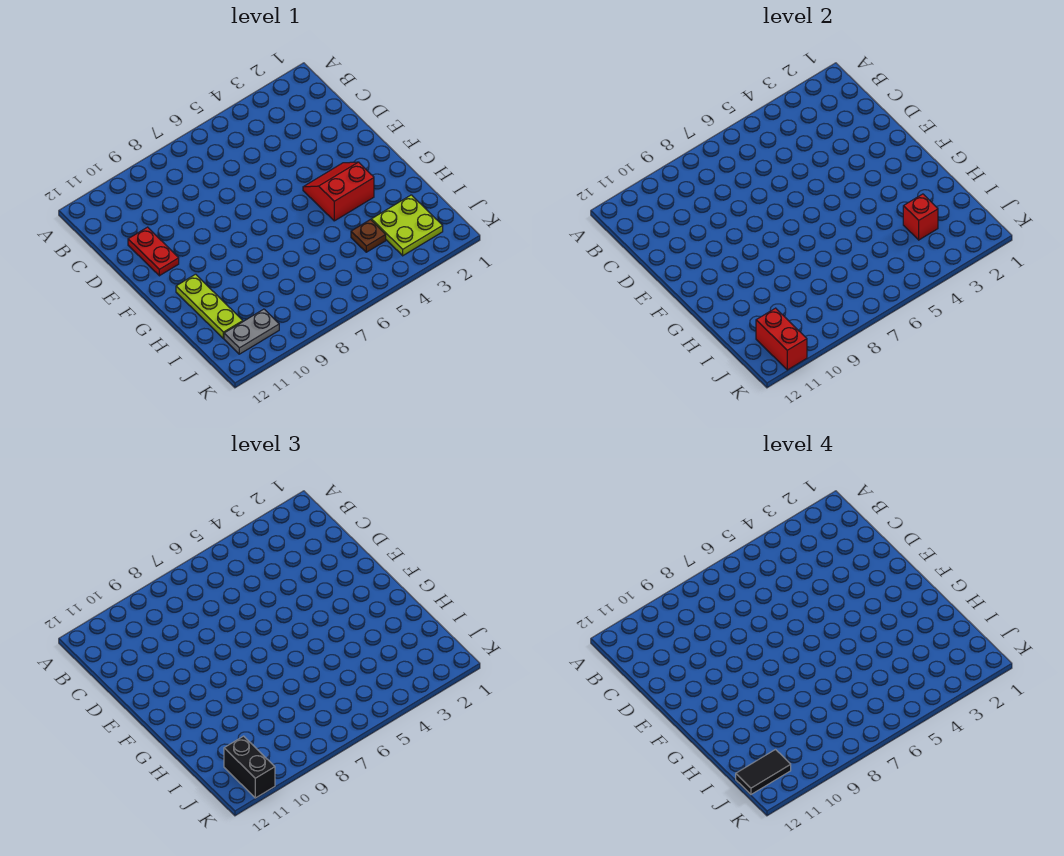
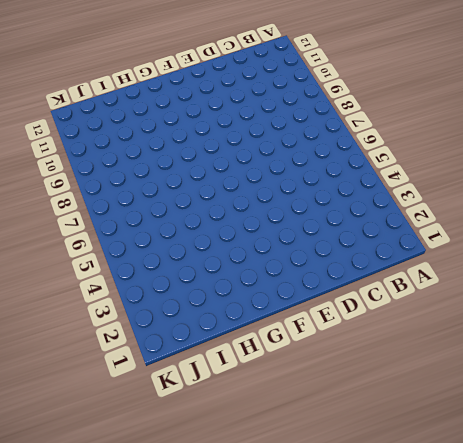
none -> red 1x2 plate [128,227,179,276]
none -> red 2x2 slope [303,162,374,221]

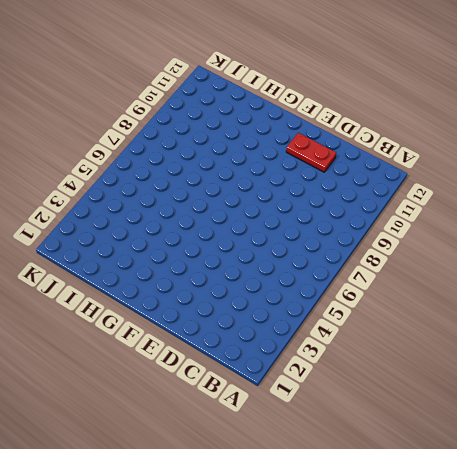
none -> red 2x2 slope [303,162,374,221]
none -> lime 1x3 plate [176,274,243,338]

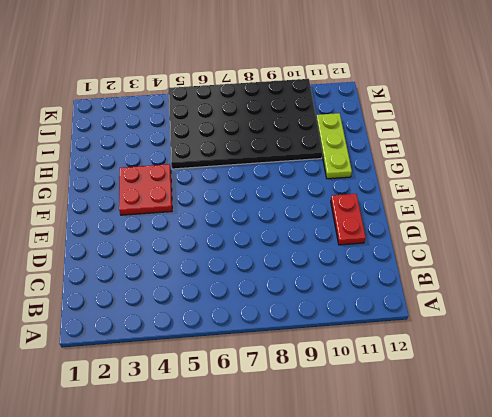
red 2x2 plate [119,164,172,215] -> red 2x2 slope [303,162,374,221]
black 4x6 plate [168,79,322,169] -> grey 1x2 plate [224,309,279,354]
none -> lime 2x2 plate [371,195,443,256]
none -> brown 1x1 plate [351,220,386,252]

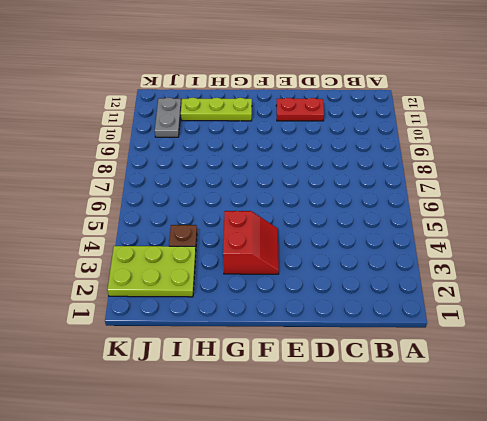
lime 2x3 plate [107,246,196,297] -> lime 2x2 plate [371,195,443,256]
none -> red 1x1 brick [903,194,938,240]
none -> red 1x2 brick [756,308,807,370]

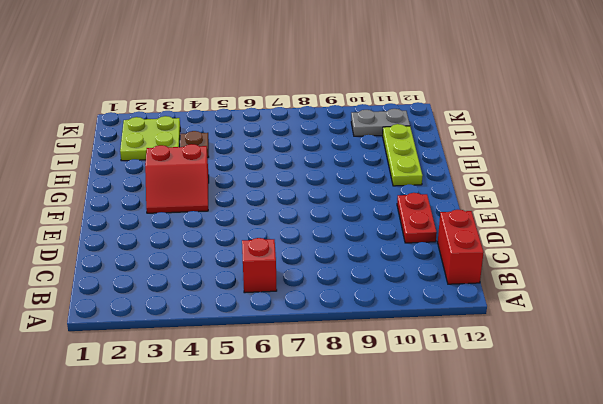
red 1x1 brick [242,238,277,293] -> red 1x1 brick moved to [903,194,938,240]
red 1x2 brick [438,210,484,284] -> red 1x2 brick moved to [756,308,807,370]
none -> black 1x2 brick [224,736,275,798]
none -> black 1x2 tile [736,750,791,794]

